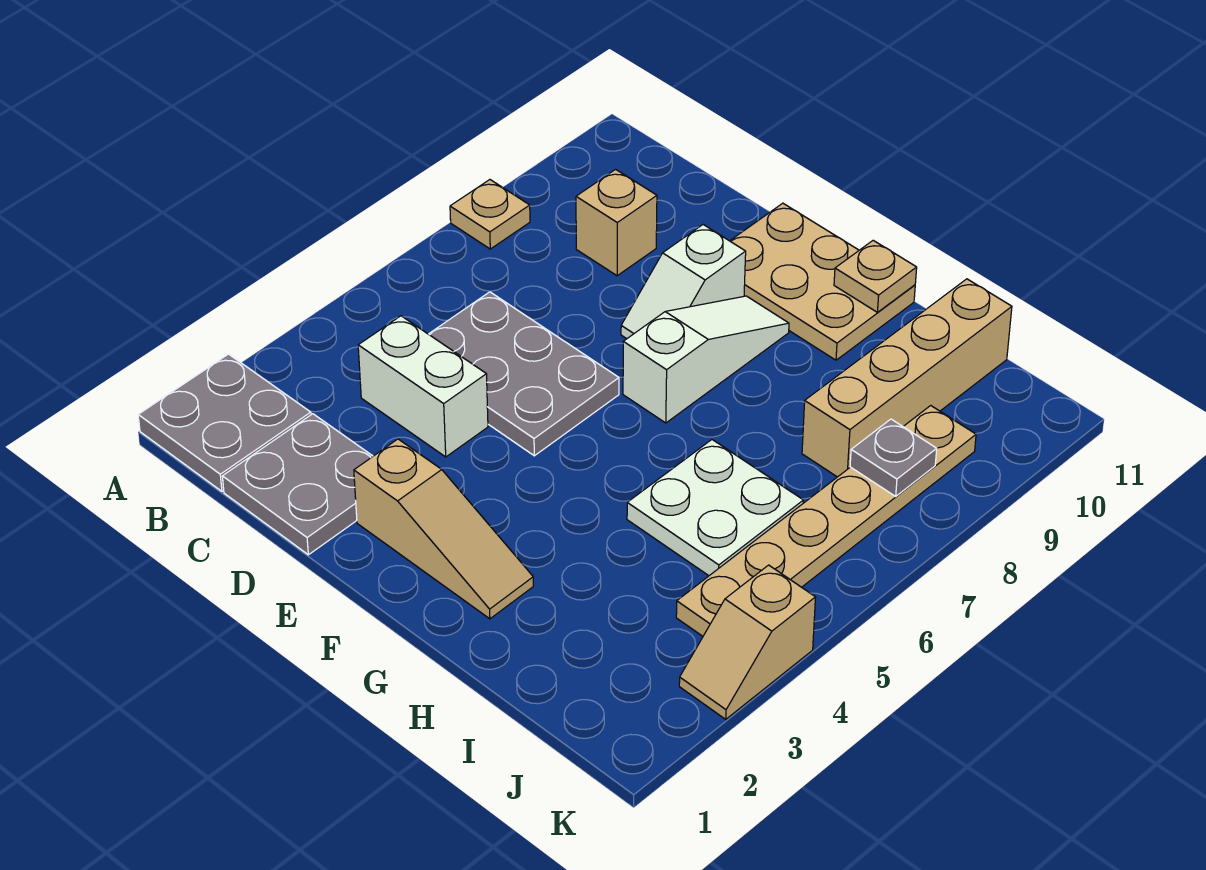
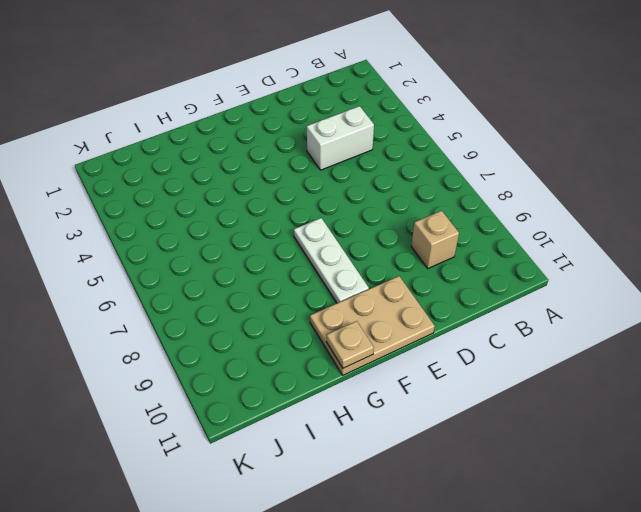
white 1x3 plate [294,218,369,303] -> white 1x3 slope [623,296,789,423]
none -> grey 2x2 plate [138,354,311,491]
none -> tan 1x1 plate [450,180,530,249]
none -> grey 2x2 plate [222,414,373,555]

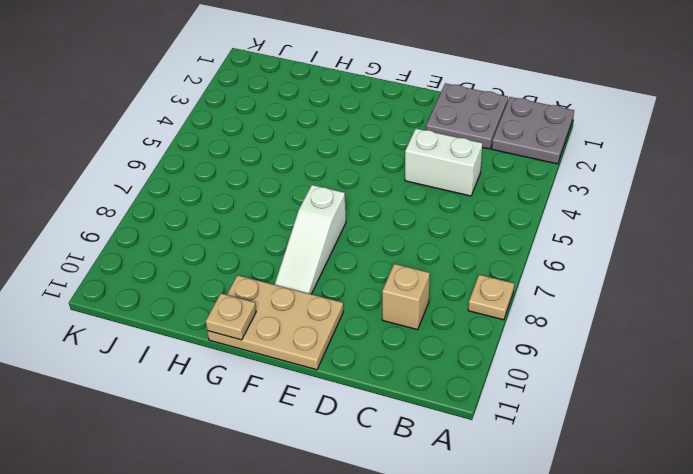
none -> grey 2x3 plate [429,292,619,456]
none -> tan 1x3 slope [354,439,533,619]
none -> white 1x2 slope [621,225,746,339]

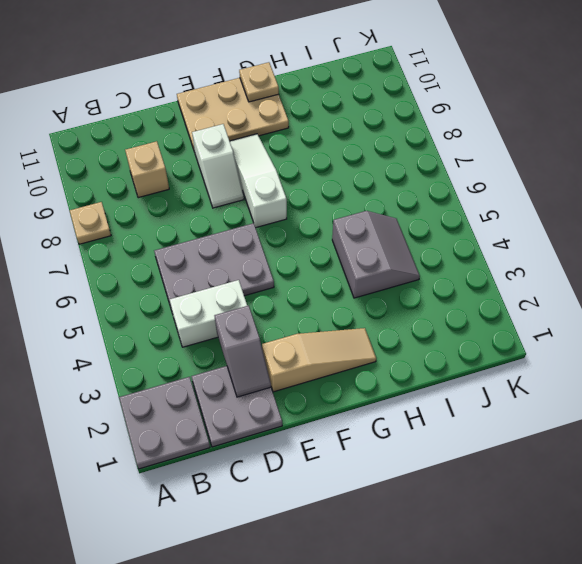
grey 1x2 slope [214,306,271,397] -> none
grey 2x2 slope [332,211,420,298] -> white 2x2 plate [627,440,803,576]
none -> tan 1x4 brick [802,279,1012,477]
none -> tan 1x6 plate [676,406,976,636]
none -> tan 1x2 slope [679,565,816,719]

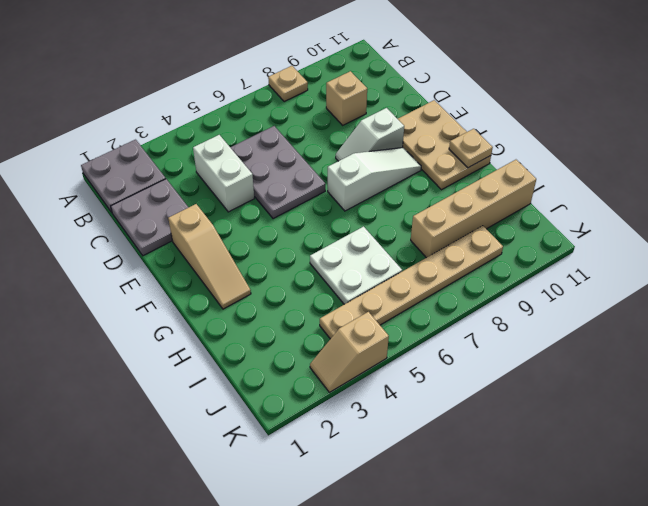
none -> grey 1x1 plate [850,419,937,496]

